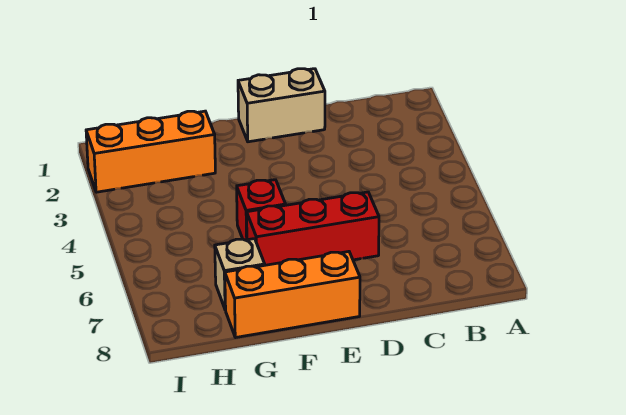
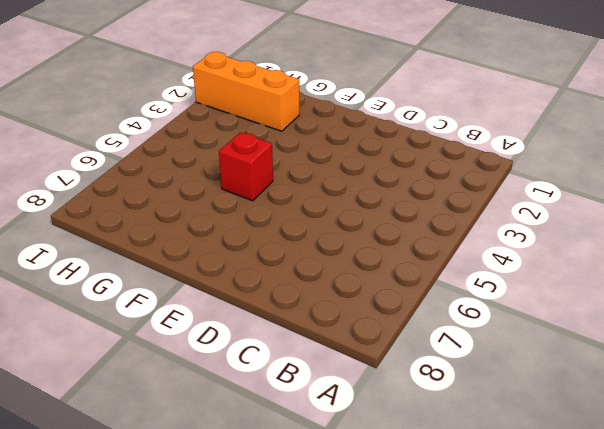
none -> tan 1x2 brick [238,69,325,142]
none -> red 1x3 brick [247,192,379,265]

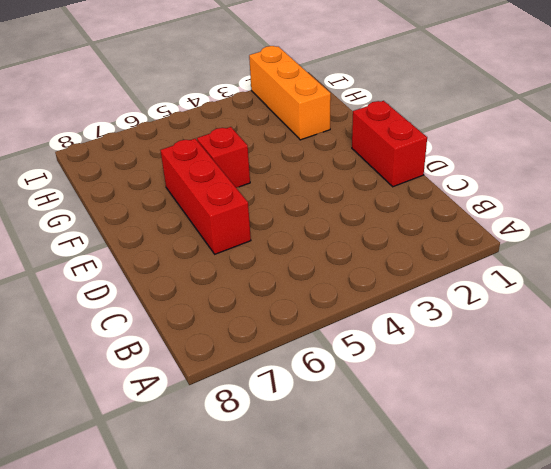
red 1x2 brick [352,101,427,187] -> tan 1x2 brick [238,69,325,142]
none -> orange 1x3 brick [225,252,360,338]
none -> tan 1x1 brick [215,239,265,310]

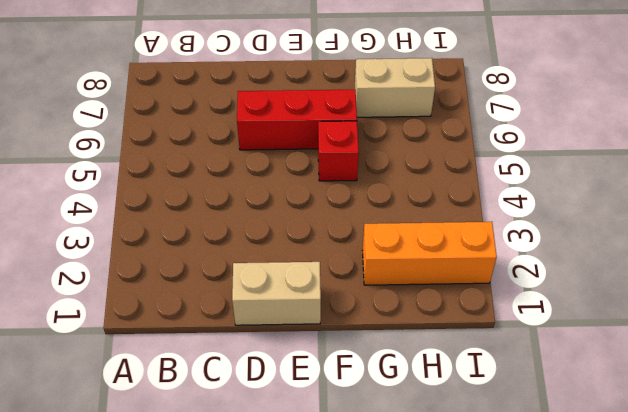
tan 1x2 brick [355,58,435,117] -> tan 1x1 brick [215,239,265,310]
none -> orange 1x3 brick [225,252,360,338]

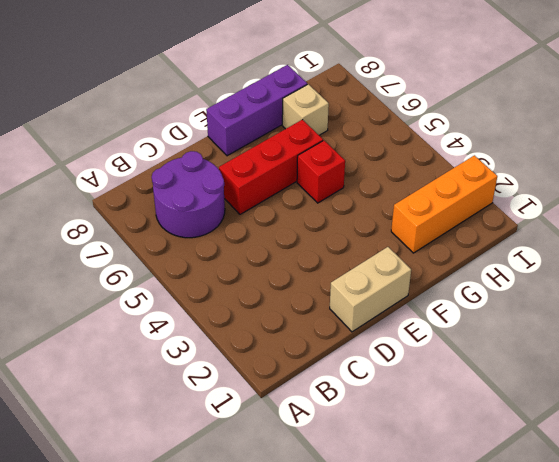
purple 2x2 round brick [152,151,225,238] -> none
purple 1x3 brick [206,65,307,156] -> orange 1x3 brick [225,252,360,338]

